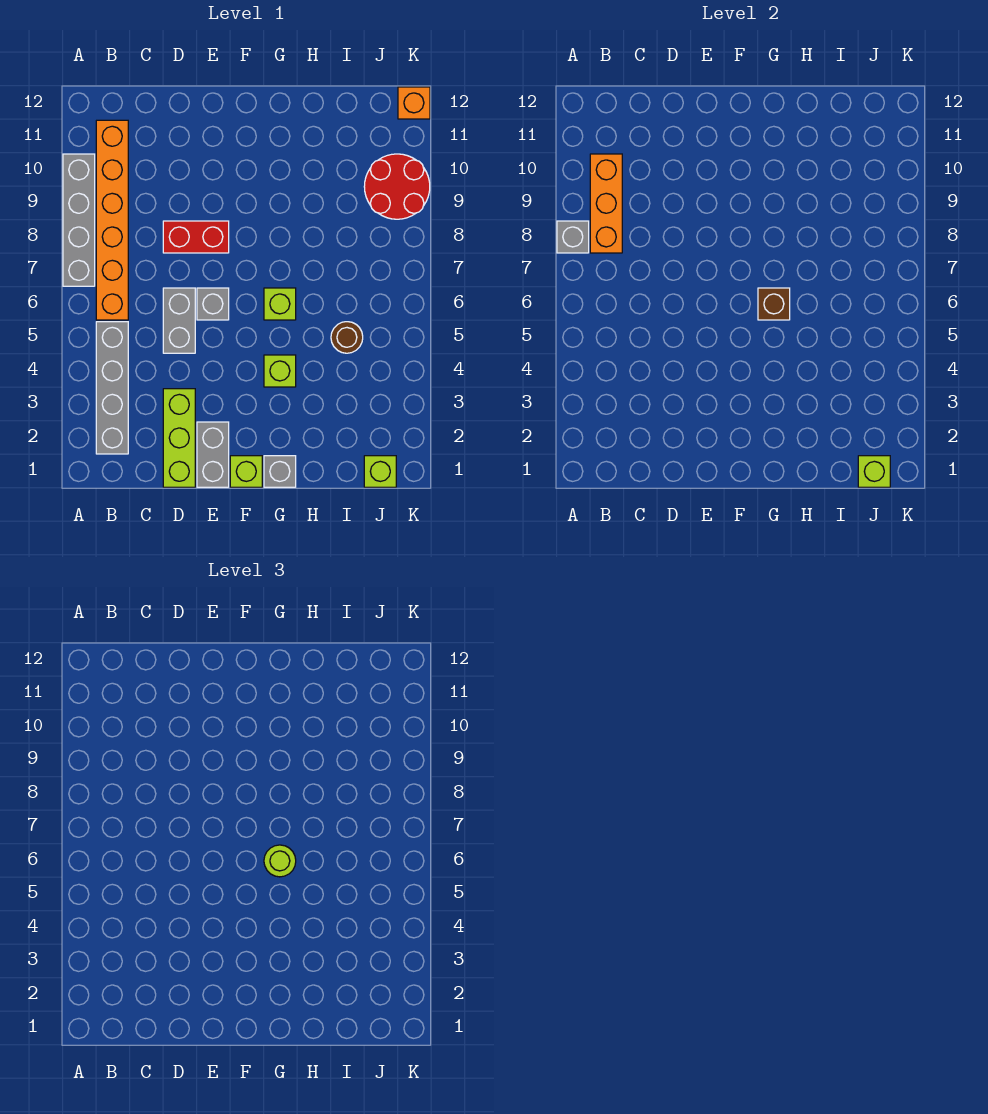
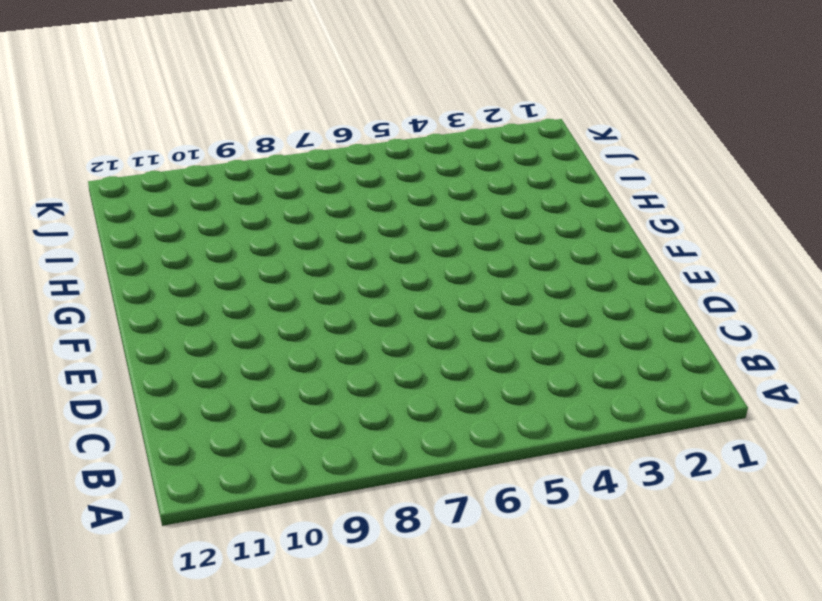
none -> grey 1x4 brick [63,154,95,286]
none -> grey 1x4 brick [96,322,128,454]
none -> orange 1x6 brick [96,120,128,320]

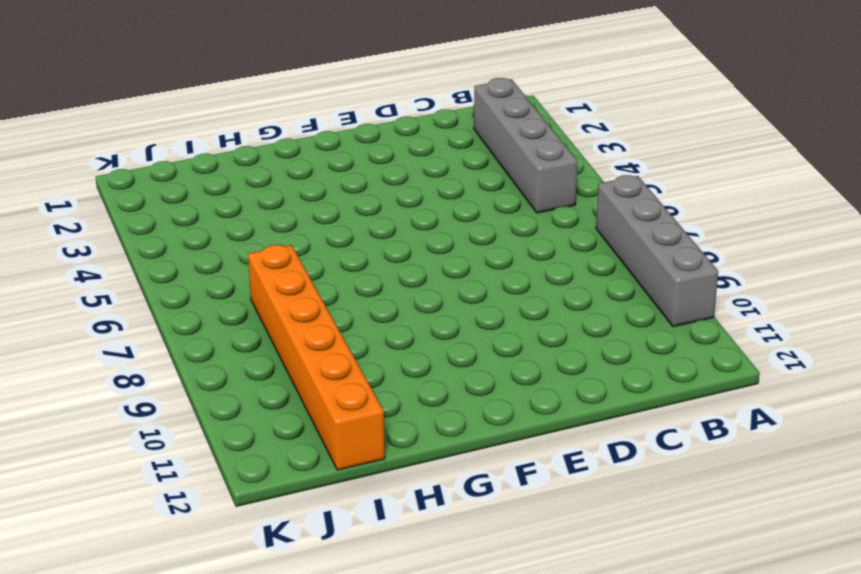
orange 1x6 brick [248,245,385,470] -> orange 1x6 brick moved to [96,120,128,320]
none -> lime 1x3 brick [163,389,195,487]
none -> grey 1x2 brick [163,288,195,353]
none -> red 1x2 brick [163,221,229,253]

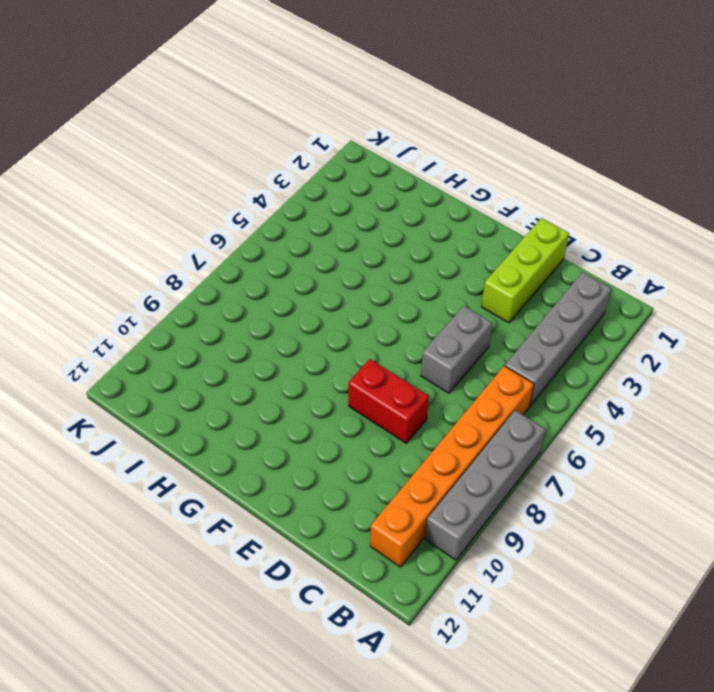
none -> grey 1x2 brick [197,422,229,487]
none -> grey 1x1 brick [197,288,229,320]
none -> lime 1x1 brick [230,456,262,487]

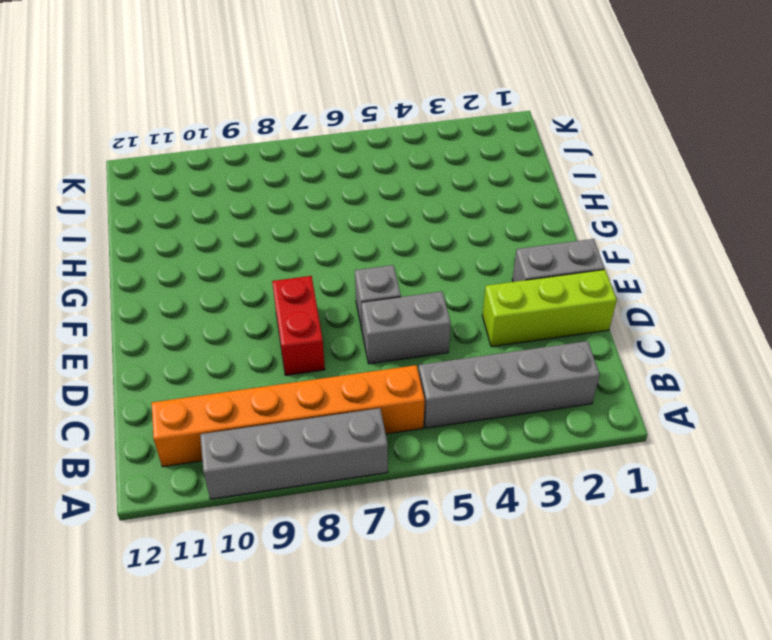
none -> lime 1x1 brick [230,456,262,487]
none -> grey 1x1 brick [264,456,296,487]
none -> lime 1x1 brick [264,355,296,387]

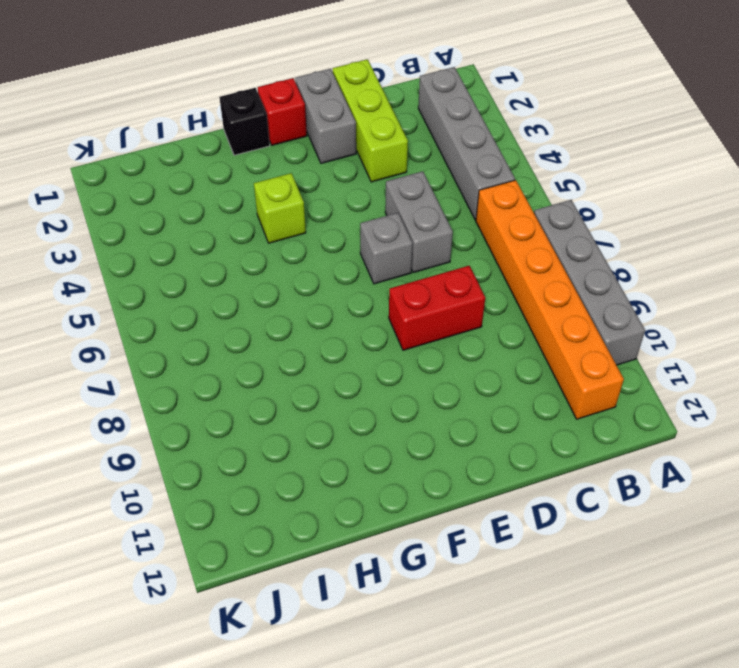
red 1x1 brick [258,78,307,145] -> lime 1x1 brick [230,456,262,487]
black 1x1 brick [219,88,270,155] -> grey 1x1 brick [264,456,296,487]
none -> lime 1x1 brick [264,288,296,320]
none -> brown 1x1 round brick [331,322,363,353]
none -> lime 1x1 brick [364,456,396,487]

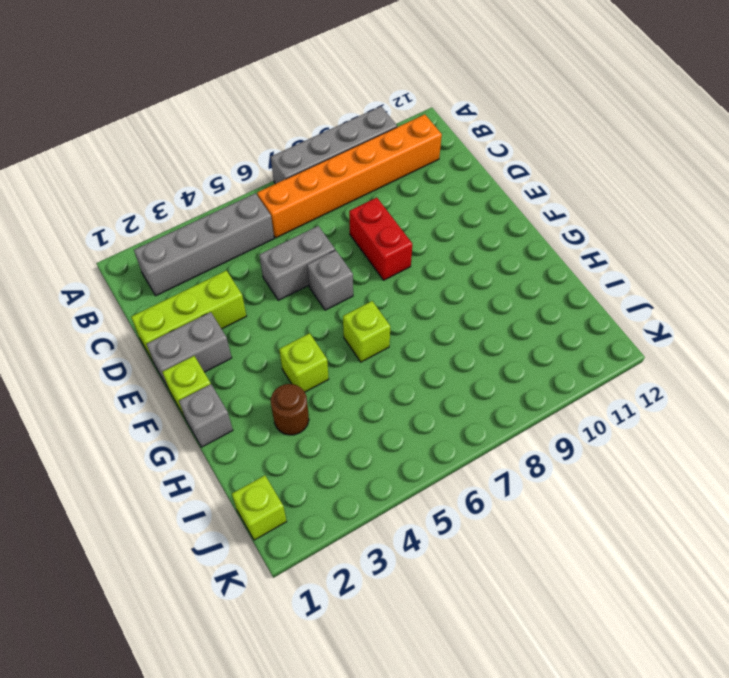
brown 1x1 round brick [271,384,309,435] -> brown 1x1 round brick moved to [331,322,363,353]
none -> red 2x2 round brick [364,154,430,219]
none -> orange 1x1 brick [398,87,430,119]
none -> grey 1x1 brick [557,221,589,253]

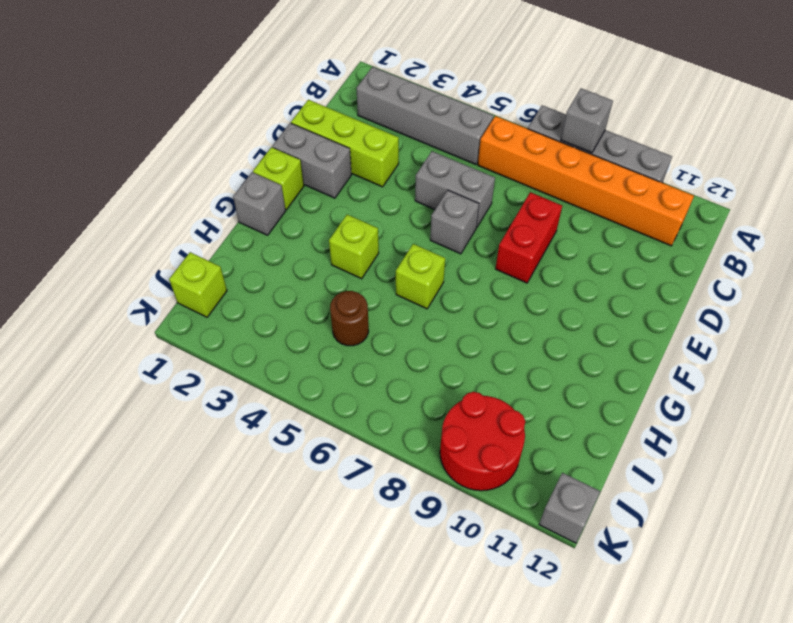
grey 1x1 brick [539,473,600,543] -> orange 1x1 brick [398,87,430,119]
none -> orange 1x3 brick [590,154,622,253]
none -> brown 1x1 brick [758,288,790,320]
none -> lime 1x1 brick [858,456,890,487]

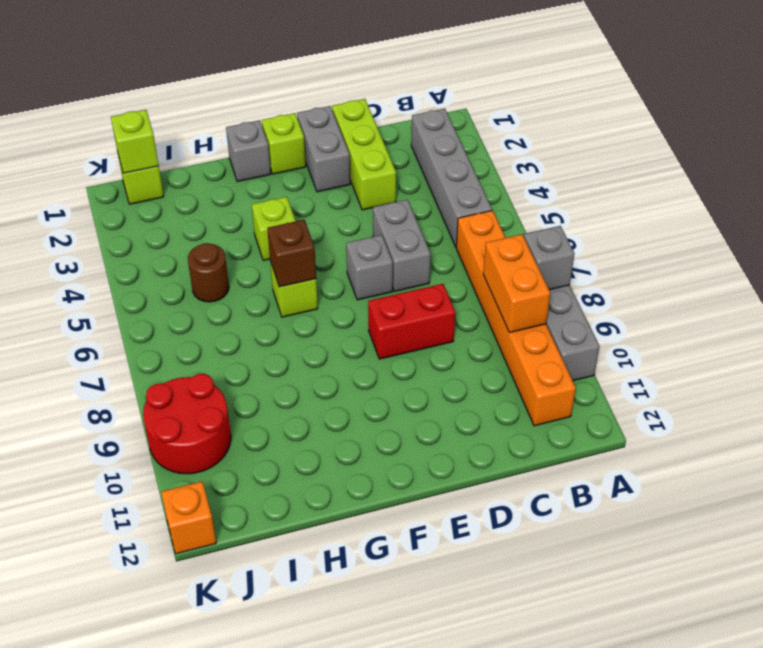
orange 1x2 brick [483,234,550,333] -> orange 1x3 brick [590,154,622,253]
none -> lime 1x1 round brick [264,845,296,877]

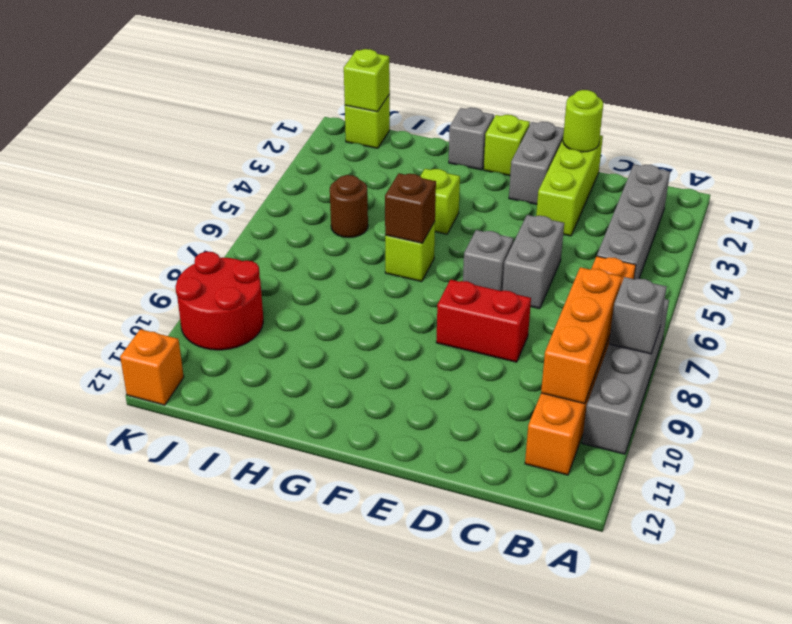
lime 1x1 round brick [563,90,603,152] -> lime 1x1 round brick moved to [264,845,296,877]

